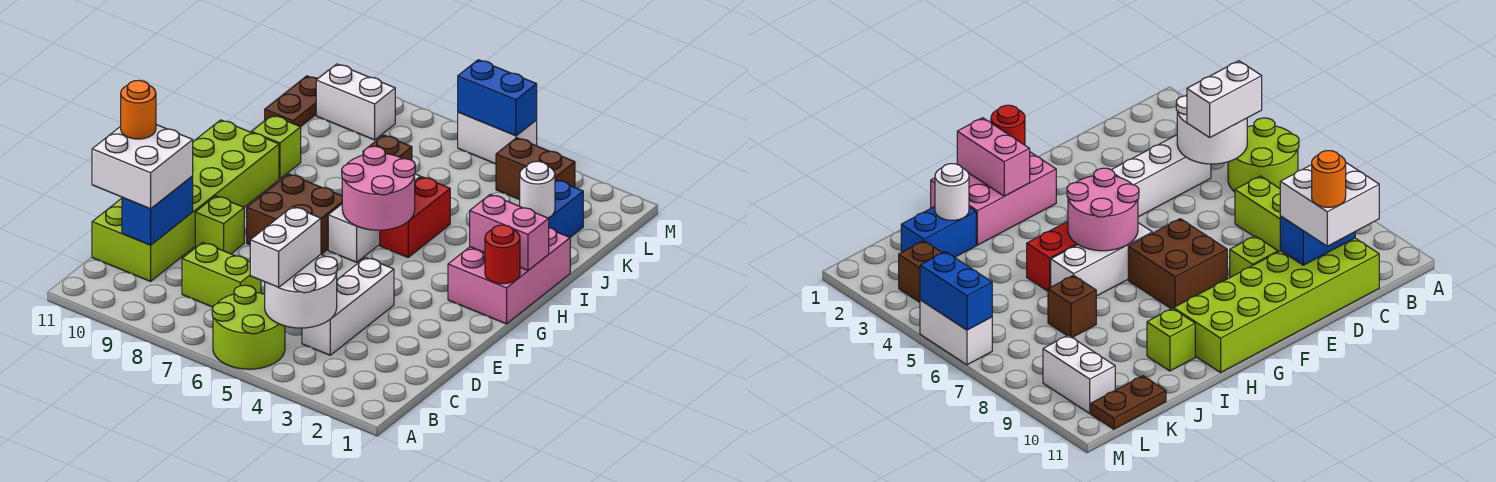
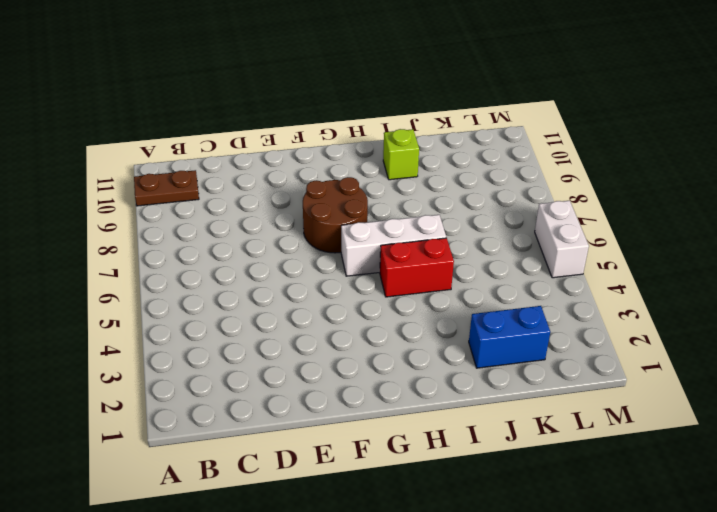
brown 1x2 plate [134,170,199,206] -> brown 1x2 plate moved to [265,76,318,127]
brown 2x2 round brick [303,177,368,253] -> brown 2x2 brick [247,174,342,254]
none -> lime 2x2 round brick [212,285,285,369]
none -> white 1x3 brick [302,257,394,355]
none -> lime 1x2 brick [182,242,261,307]

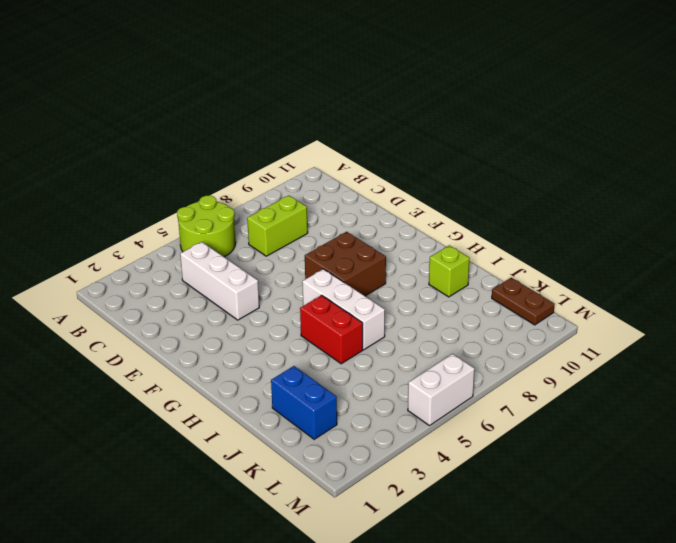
none -> lime 2x6 brick [92,120,279,281]
none -> lime 1x1 brick [195,196,244,254]
none -> pink 2x3 brick [448,228,570,324]

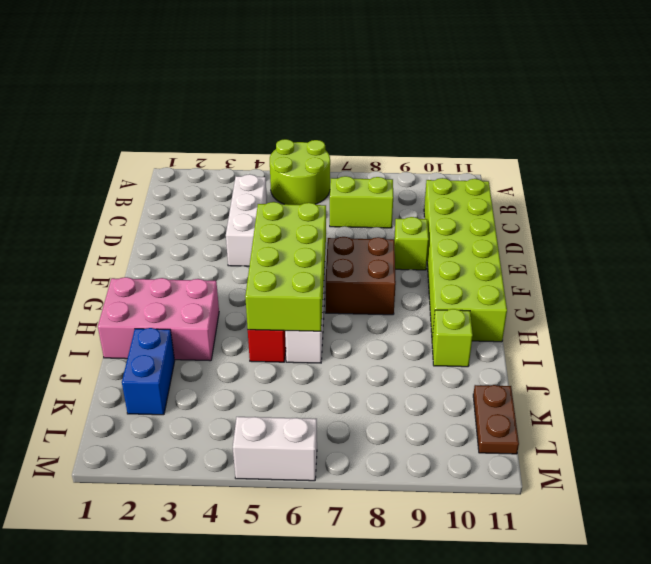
lime 2x4 brick [245,202,326,331] -> pink 2x2 round brick [342,146,415,230]
pink 2x3 brick [98,277,219,361] -> pink 2x3 brick turned to [448,228,570,324]
none -> brown 1x1 brick [363,135,412,160]
none -> brown 1x2 brick [496,138,575,200]
none -> white 1x2 brick [316,64,395,140]

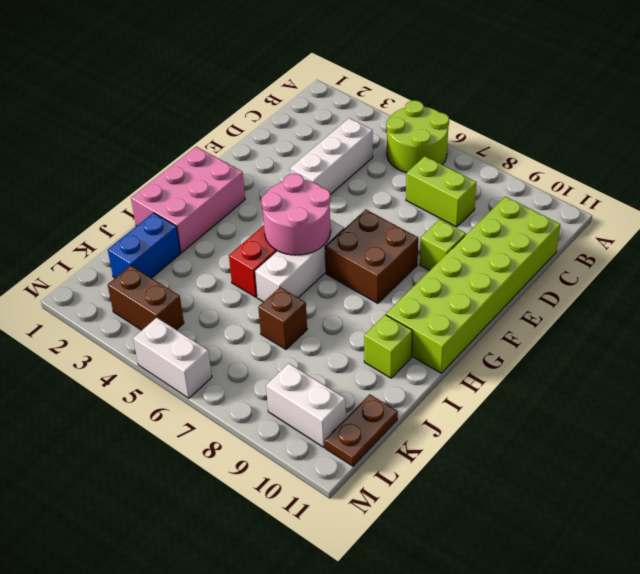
none -> white 2x2 round brick [265,255,337,328]
none -> blue 1x2 brick [122,176,193,245]
none -> red 1x1 round brick [485,225,520,284]

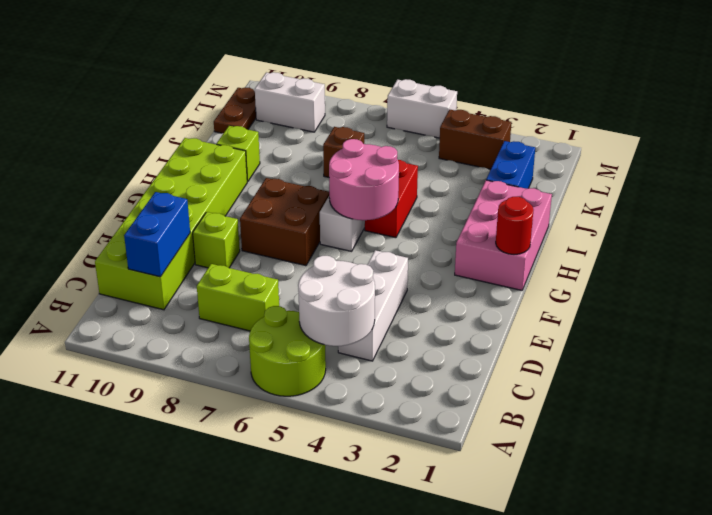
none -> pink 1x2 brick [470,194,549,270]
none -> white 1x1 round brick [520,161,555,218]
none -> blue 1x2 brick [458,60,537,136]

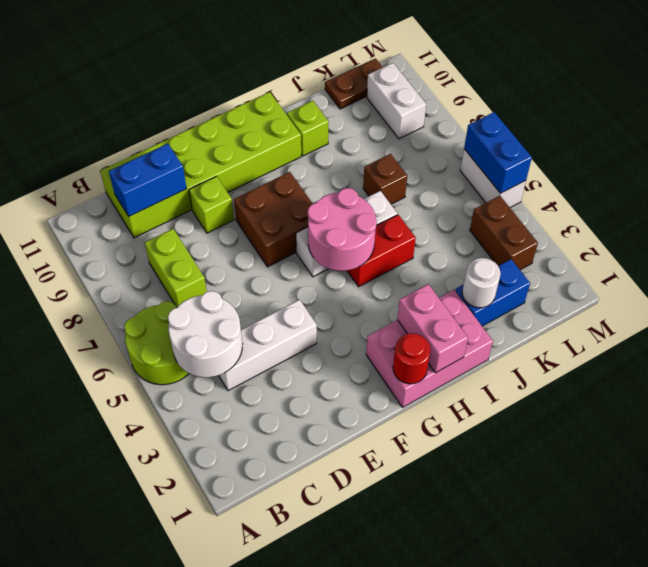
none -> white 1x2 brick [250,207,321,287]
none -> white 2x2 brick [92,125,193,209]
none -> orange 1x1 round brick [121,80,156,139]

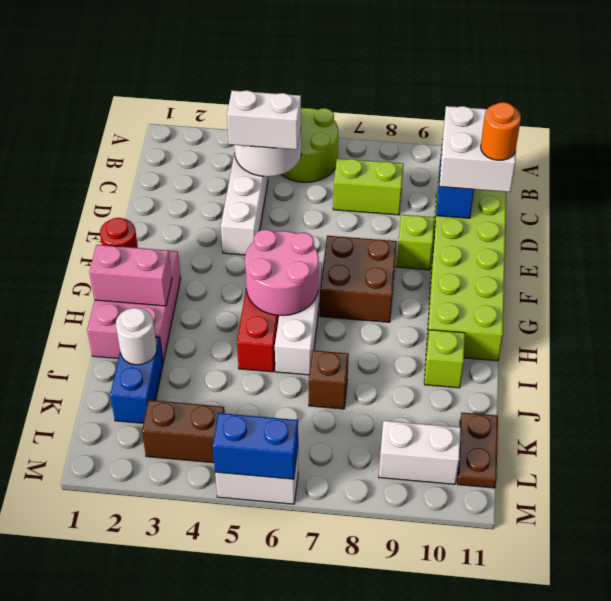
white 1x2 brick [227,90,301,150] -> white 1x2 brick turned to [250,207,321,287]

